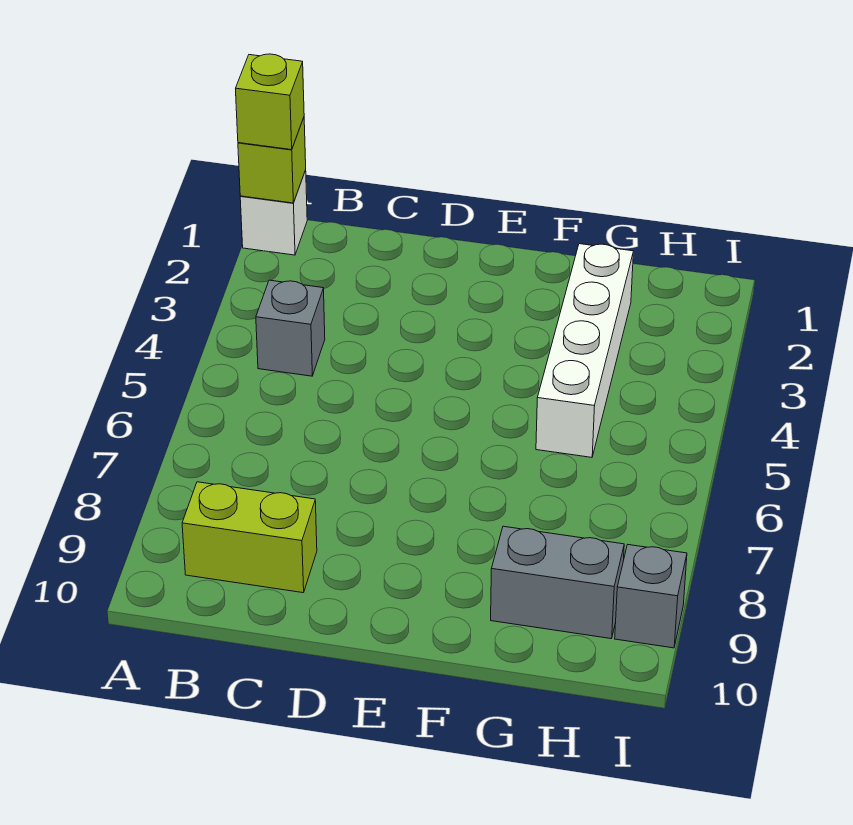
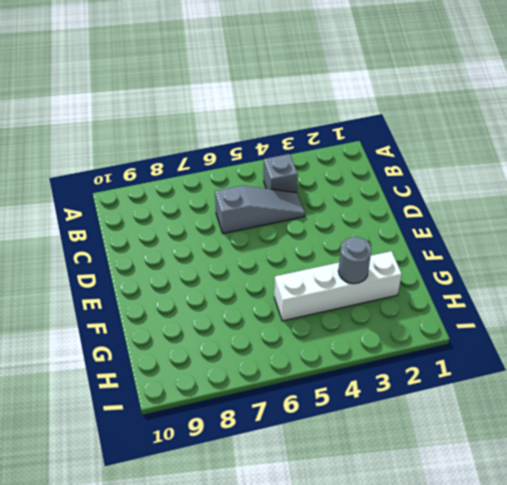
grey 1x3 slope [215,185,305,234] -> none
grey 1x1 round brick [338,237,371,284] -> none
none -> white 1x1 brick [240,170,307,255]
none -> lime 1x2 brick [182,482,317,593]

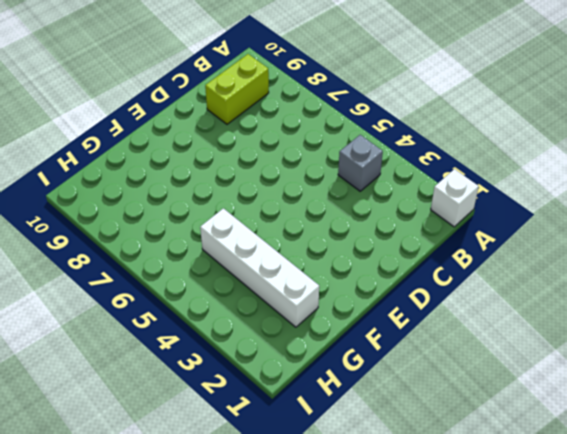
none -> grey 1x2 brick [491,526,624,639]
none -> grey 1x1 brick [615,545,687,648]

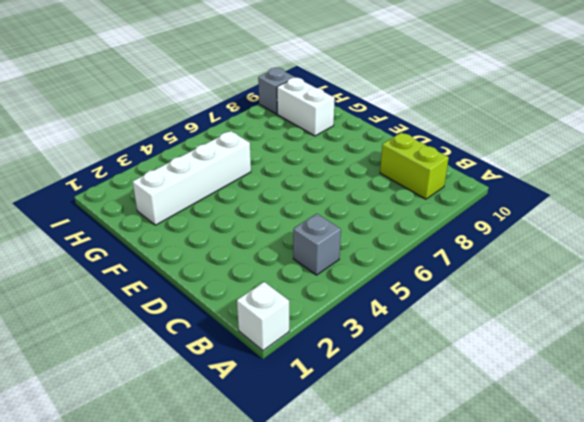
white 1x2 brick [277,78,335,136] -> grey 1x2 brick [491,526,624,639]
none -> lime 1x1 brick [238,118,306,203]
none -> lime 1x1 brick [236,54,304,150]

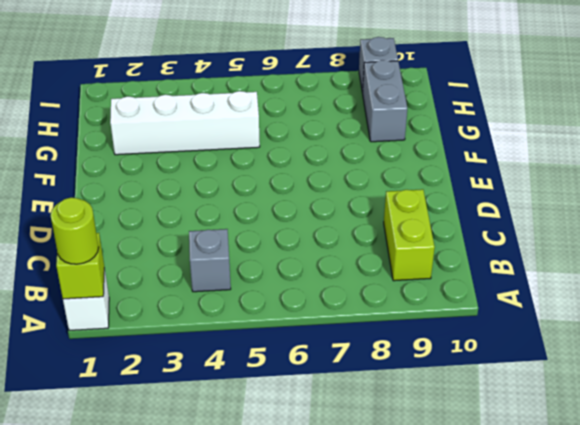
lime 1x1 round brick [51,198,99,264] -> lime 1x1 brick [236,54,304,150]

